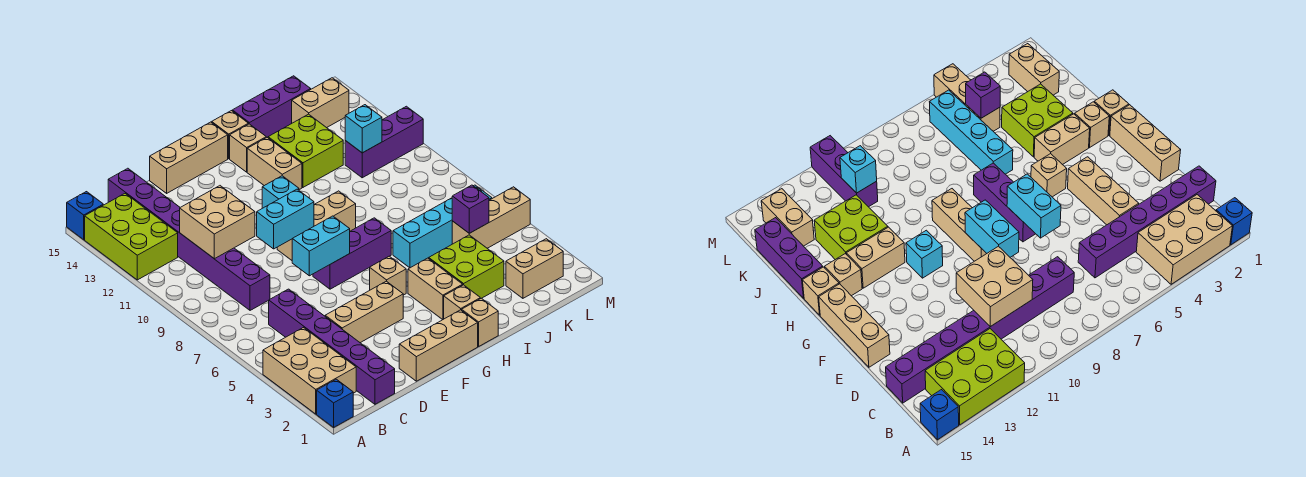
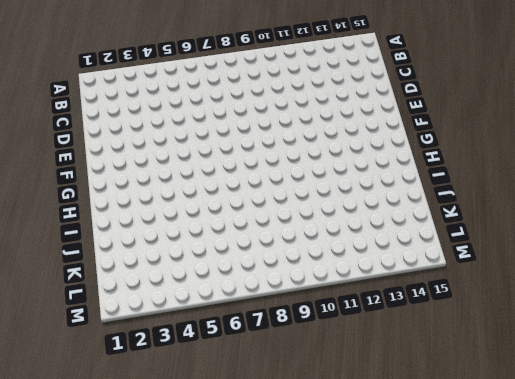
none -> blue 1x1 brick [317,379,353,427]
none -> tan 2x3 brick [263,328,356,414]
none -> lime 2x3 brick [85,194,178,280]
none -> blue 1x1 brick [67,192,103,240]

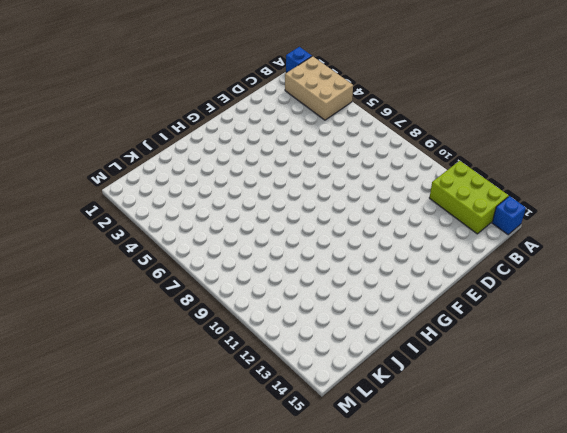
none -> purple 1x6 brick [269,289,395,404]
none -> purple 1x8 brick [108,168,270,310]
none -> tan 1x3 brick [325,281,403,343]
none -> tan 1x3 brick [399,310,478,381]

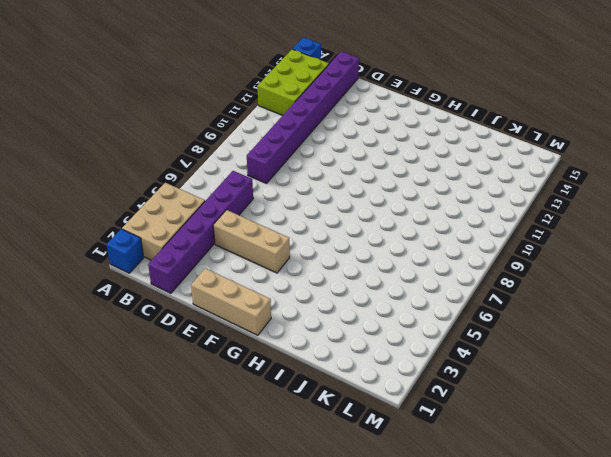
none -> tan 1x3 brick [150,122,228,193]
none -> purple 1x3 brick [313,218,391,289]
none -> tan 1x3 brick [277,191,356,260]
none -> tan 1x1 brick [370,256,406,295]

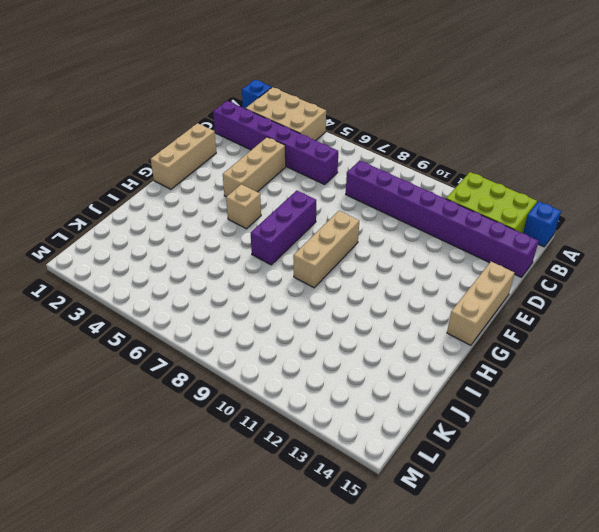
none -> cyan 1x1 brick [262,176,299,208]
none -> tan 1x1 brick [462,298,498,346]
none -> tan 1x1 brick [444,285,480,319]
none -> tan 1x2 brick [408,258,463,320]

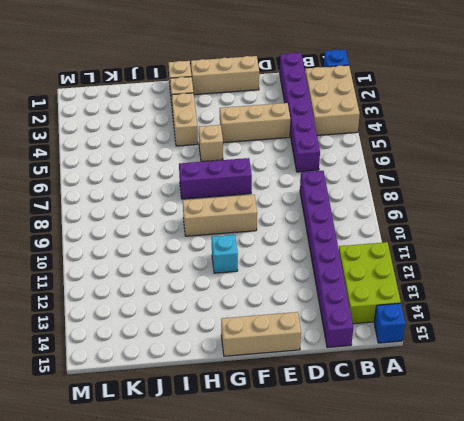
none -> tan 1x2 brick [247,137,302,190]
none -> tan 1x1 brick [230,124,266,172]
none -> tan 1x1 brick [212,111,248,159]
none -> lime 2x2 brick [429,235,504,299]

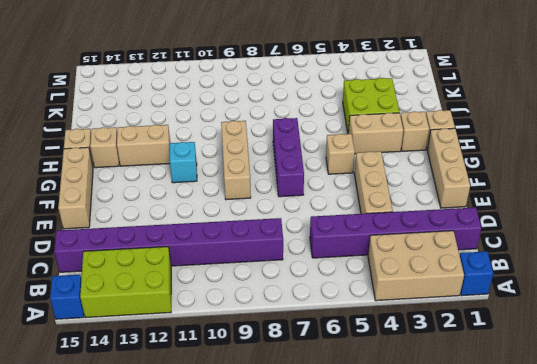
none -> cyan 1x4 brick [393,185,492,268]
none -> lime 2x2 brick [268,114,343,187]
none -> purple 1x3 brick [232,76,311,138]
none -> tan 1x2 brick [506,239,563,298]

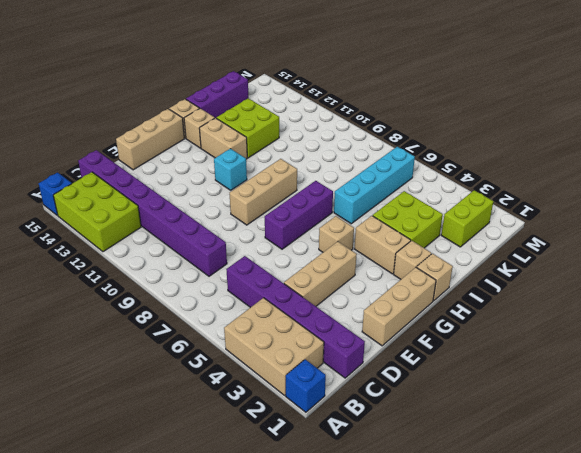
lime 1x2 brick [441,190,493,247] -> tan 1x2 brick [506,239,563,298]
none -> tan 1x3 brick [452,187,530,248]
none -> purple 1x3 brick [345,106,423,178]
none -> tan 1x2 brick [292,78,349,128]
none -> tan 2x2 brick [180,186,255,259]

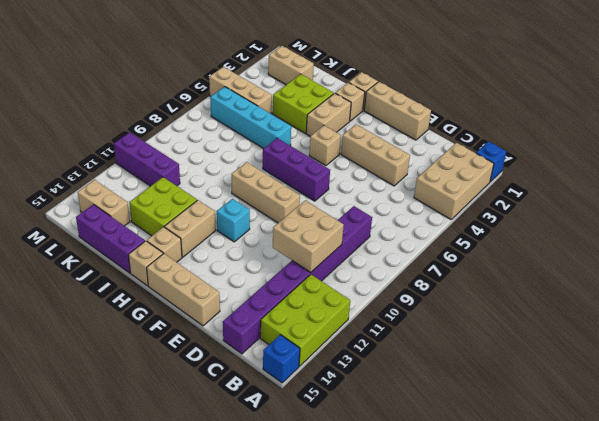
none -> purple 1x6 brick [269,289,395,404]
none -> cyan 1x2 brick [292,216,350,276]
none -> cyan 1x2 brick [257,189,314,249]
none -> purple 1x1 brick [452,185,489,233]

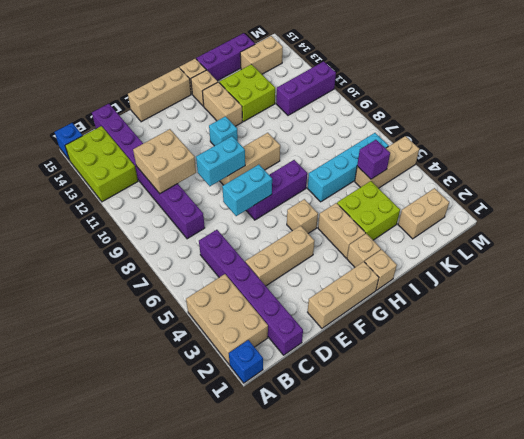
none -> cyan 1x1 brick [345,105,382,153]

